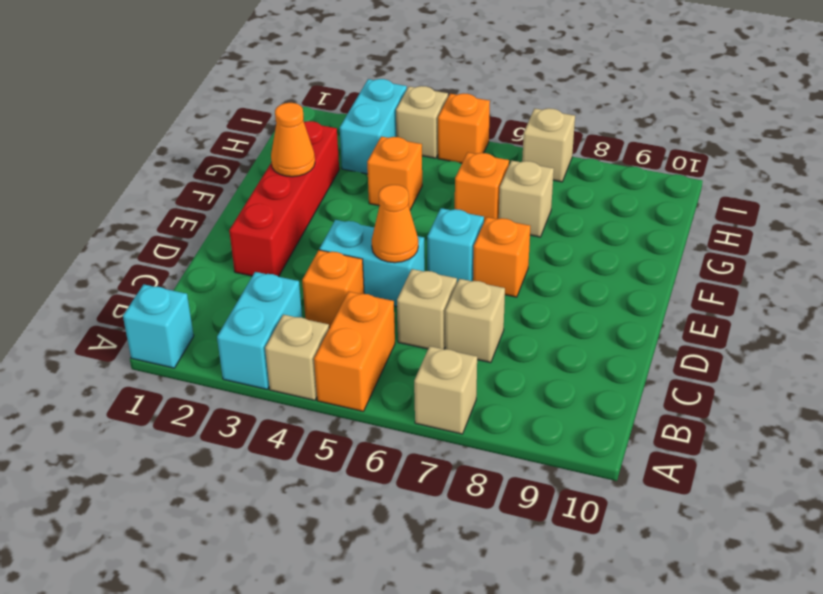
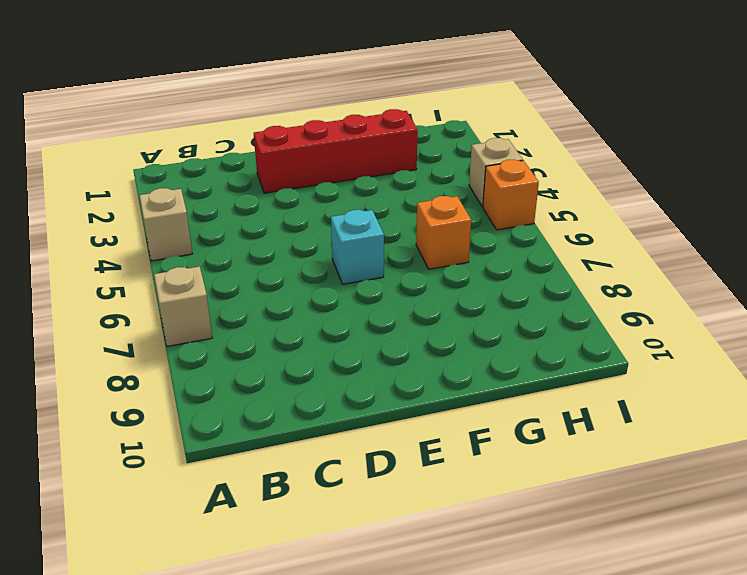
none -> cyan 1x1 brick [123,284,194,368]
none -> cyan 1x2 brick [217,272,302,389]
none -> orange 1x2 brick [314,291,395,411]

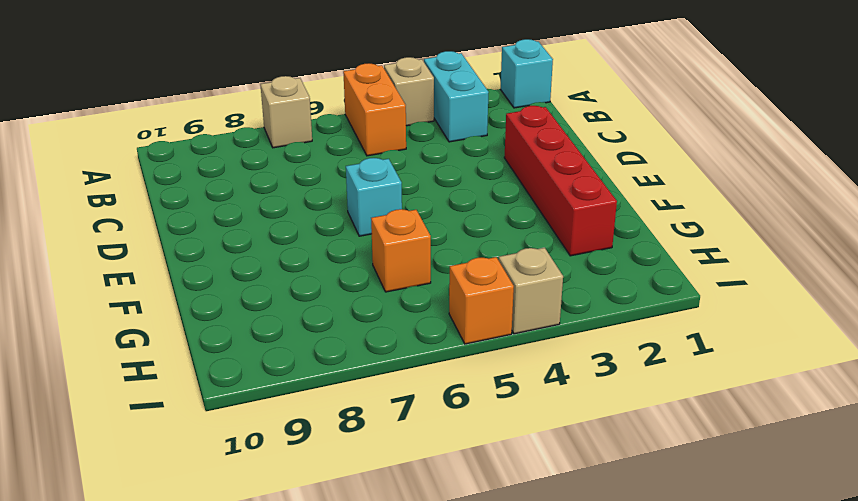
none -> orange 1x1 brick [302,250,364,328]
none -> tan 1x1 brick [397,269,457,349]
none -> tan 1x1 brick [445,279,505,363]

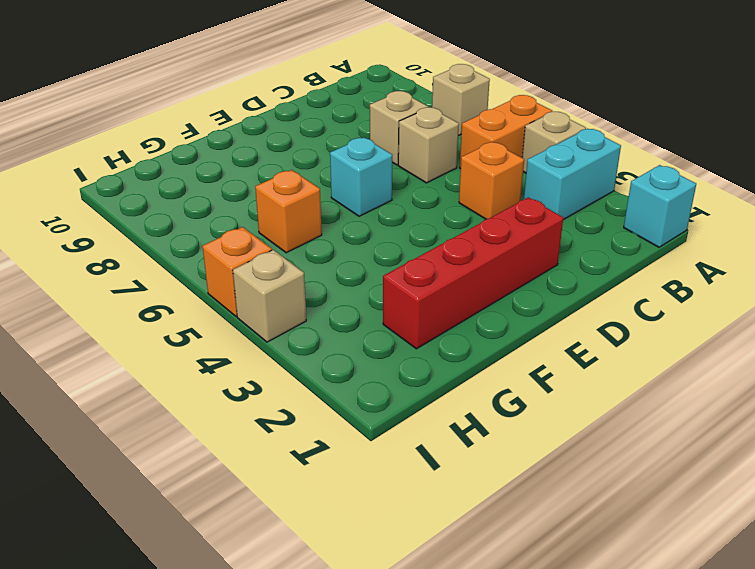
none -> cyan 1x2 brick [320,220,425,307]
none -> orange 1x1 brick [473,217,530,297]
none -> orange 1x1 brick [367,137,422,210]

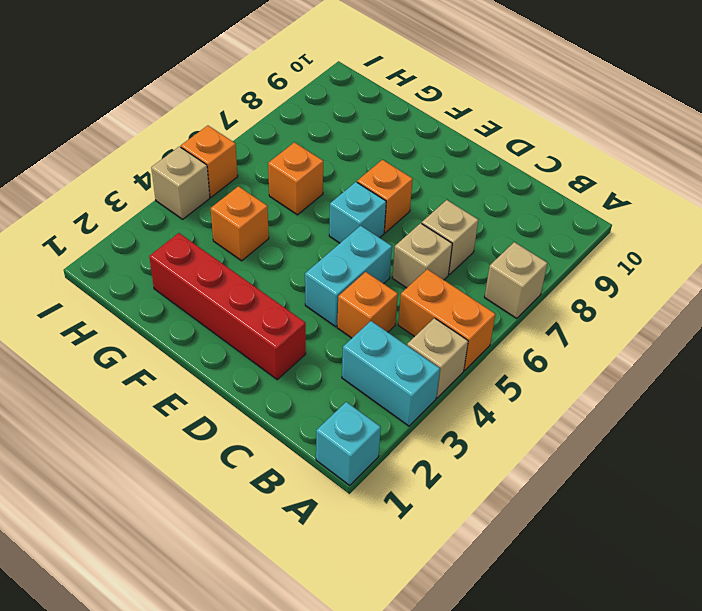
none -> tan 1x1 brick [499,161,554,237]
none -> cyan 1x2 brick [340,79,407,174]
none -> tan 1x1 brick [522,108,575,182]

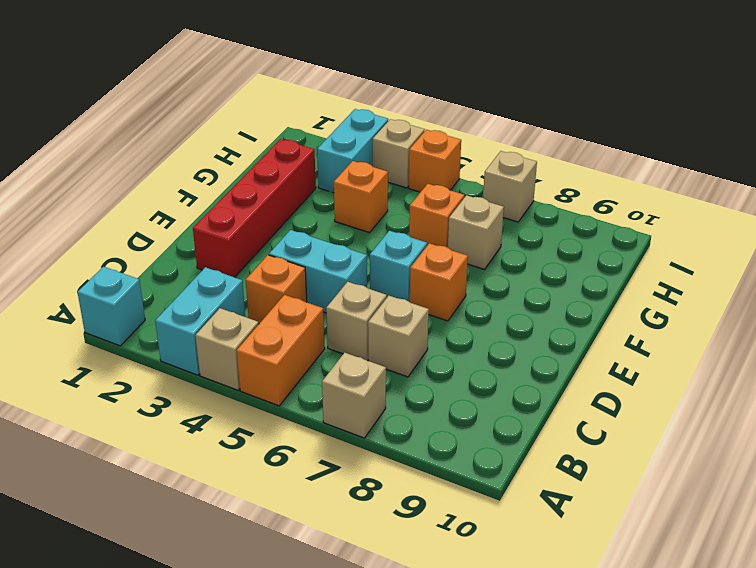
none -> orange 1x1 cone [372,185,418,263]
none -> orange 1x1 cone [271,103,315,177]

